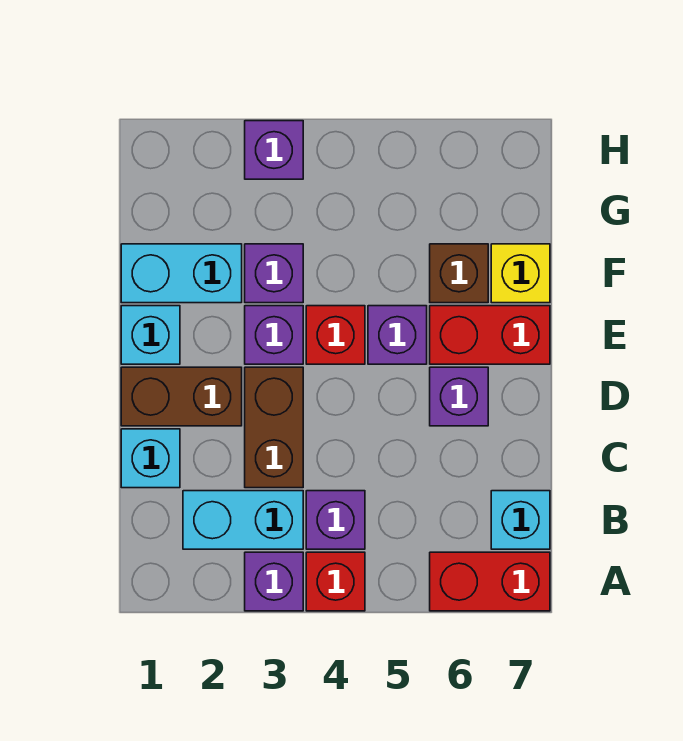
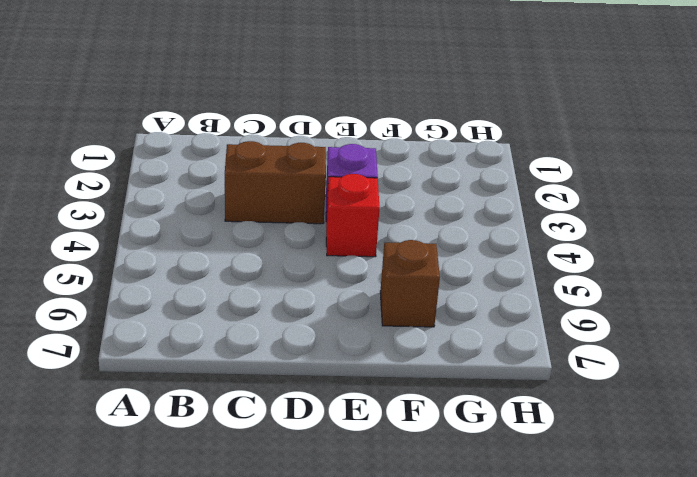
none -> purple 1x1 brick [245,552,303,611]
none -> red 1x1 brick [306,552,365,611]
none -> red 1x2 brick [430,552,550,611]

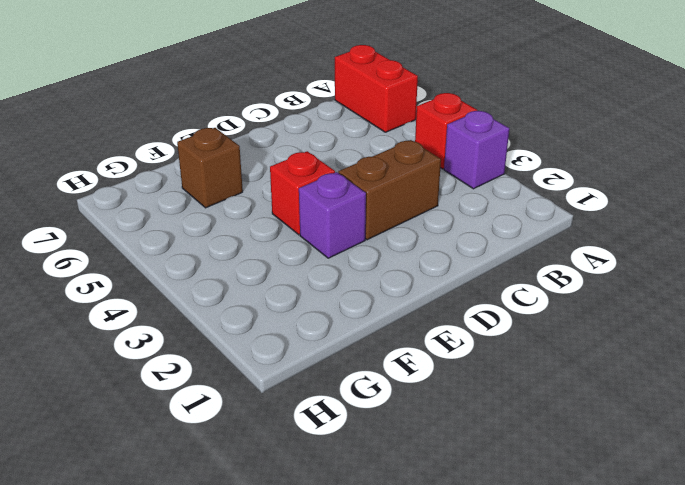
none -> cyan 1x2 brick [183,491,303,549]
none -> purple 1x1 brick [306,491,365,549]
none -> cyan 1x1 brick [491,491,550,549]

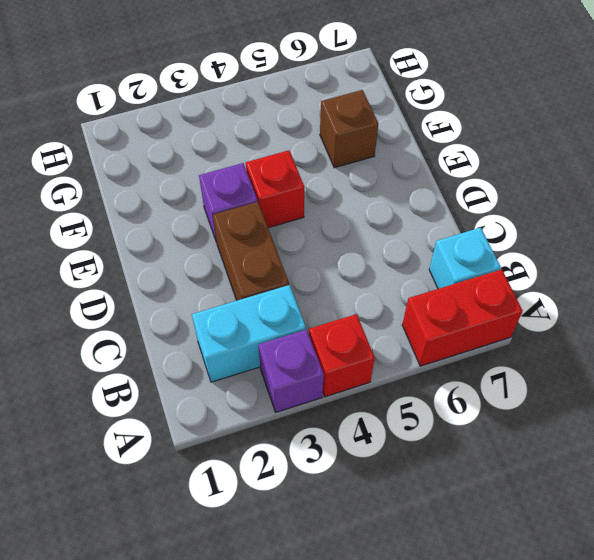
none -> purple 1x1 brick [306,491,365,549]
none -> cyan 1x1 brick [121,429,180,488]
none -> brown 1x2 brick [121,367,242,426]

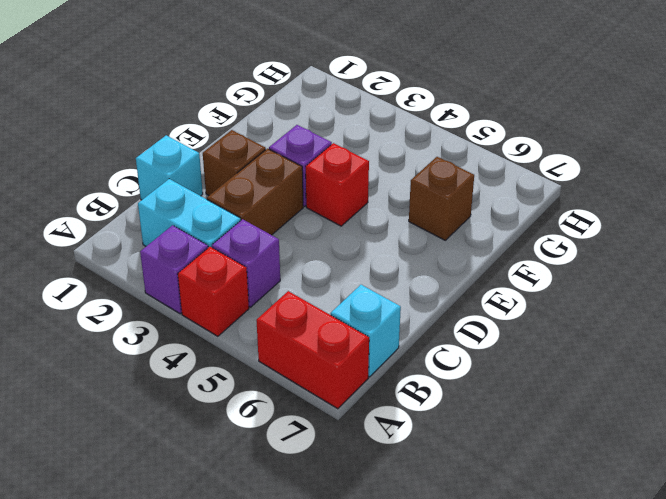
brown 1x1 brick [203,130,266,196] -> brown 1x2 brick [121,367,242,426]
none -> purple 1x1 brick [430,367,488,426]
none -> cyan 1x1 brick [121,306,180,364]
none -> purple 1x1 brick [368,306,427,364]

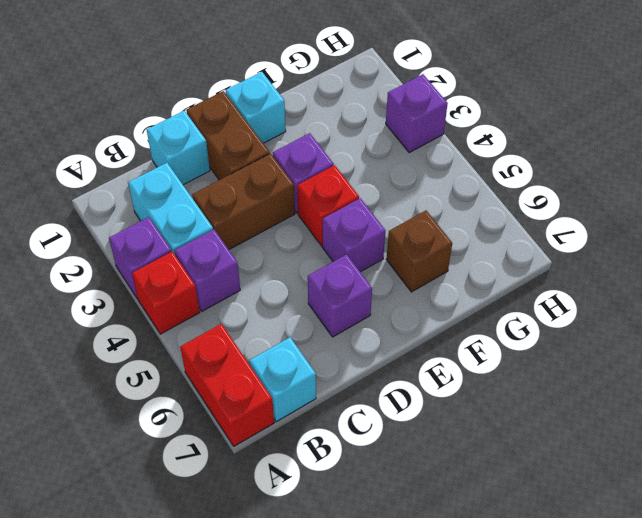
none -> red 1x2 brick [430,306,550,364]
none -> cyan 1x2 brick [121,244,242,303]
none -> purple 1x1 brick [245,244,303,303]

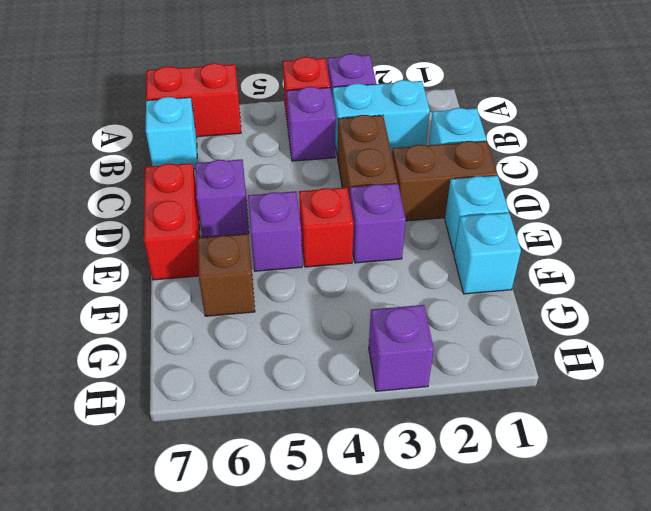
red 1x2 brick [144,163,200,280] -> red 1x2 brick turned to [430,306,550,364]
cyan 1x1 brick [454,213,521,294] -> cyan 1x2 brick [121,244,242,303]
none -> purple 1x1 brick [245,244,303,303]
none -> yellow 1x1 brick [491,244,550,303]

